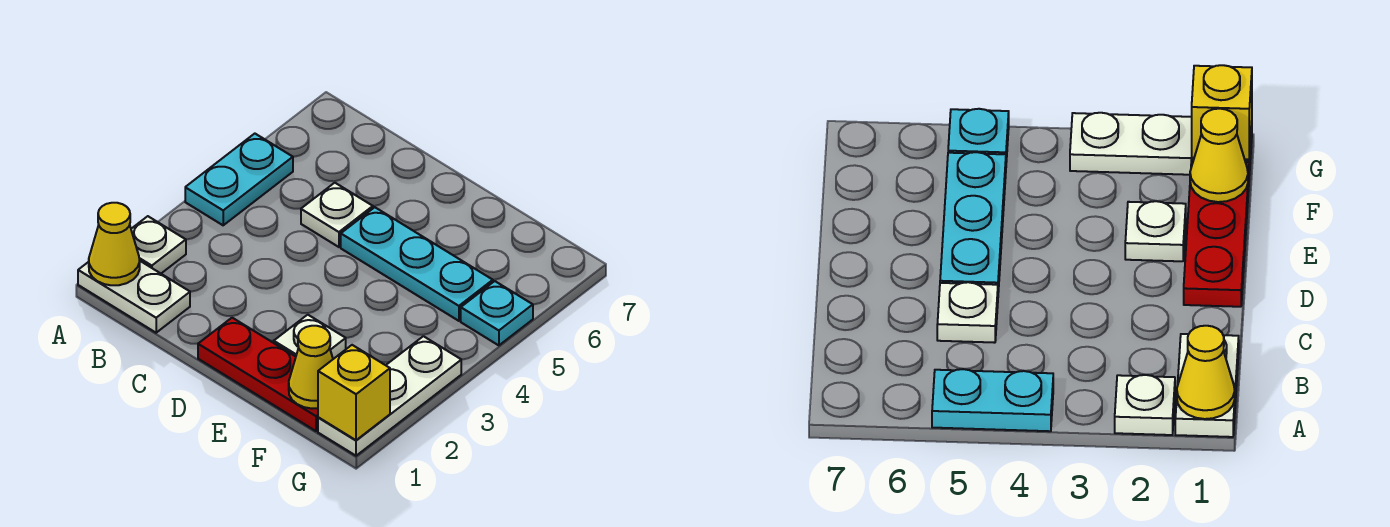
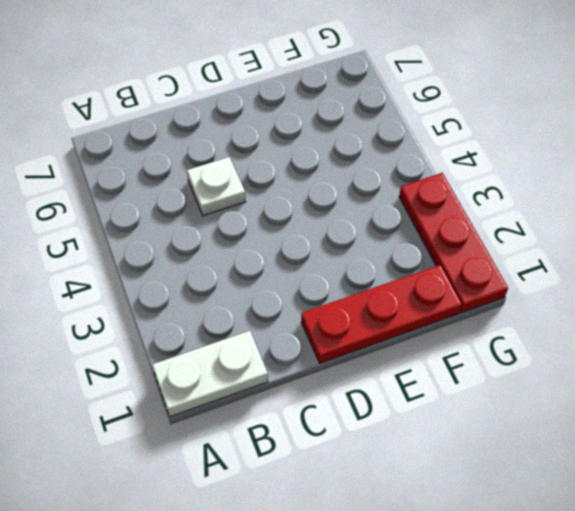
red 1x3 plate [399,173,508,313] -> white 1x3 plate [318,336,461,456]
none -> white 1x1 plate [131,216,186,273]
none -> cyan 1x2 plate [185,134,293,225]
none -> cyan 1x3 plate [341,207,493,321]

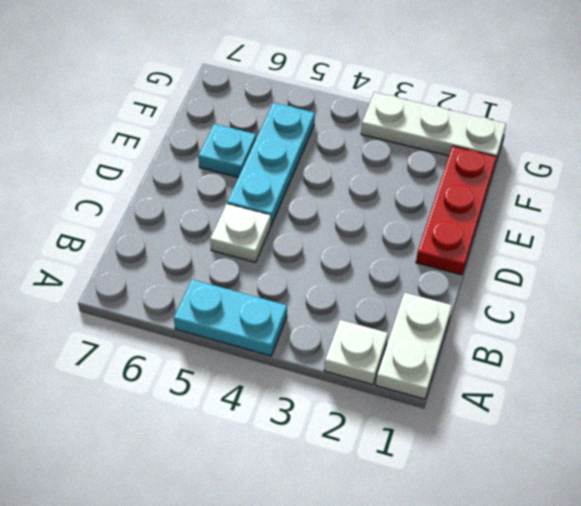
cyan 1x1 plate [198,124,256,177] -> cyan 1x1 plate moved to [461,281,533,345]
none -> white 1x1 plate [274,315,346,359]
none -> yellow 1x1 cone [89,203,140,285]
none -> yellow 1x1 cone [289,326,333,409]

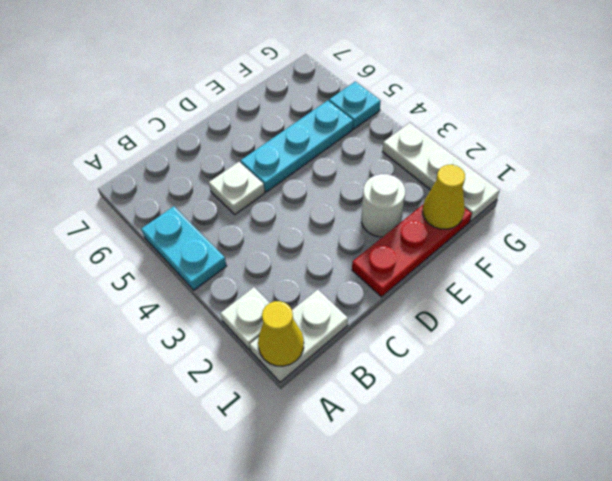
white 1x1 round brick [362,174,405,237] -> white 1x1 plate [274,315,346,359]
none -> yellow 1x1 brick [318,345,390,440]

